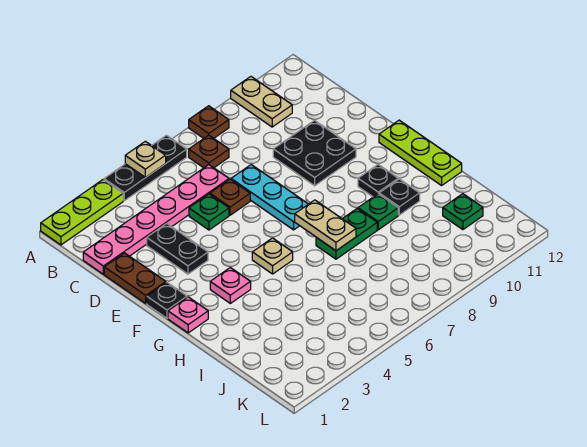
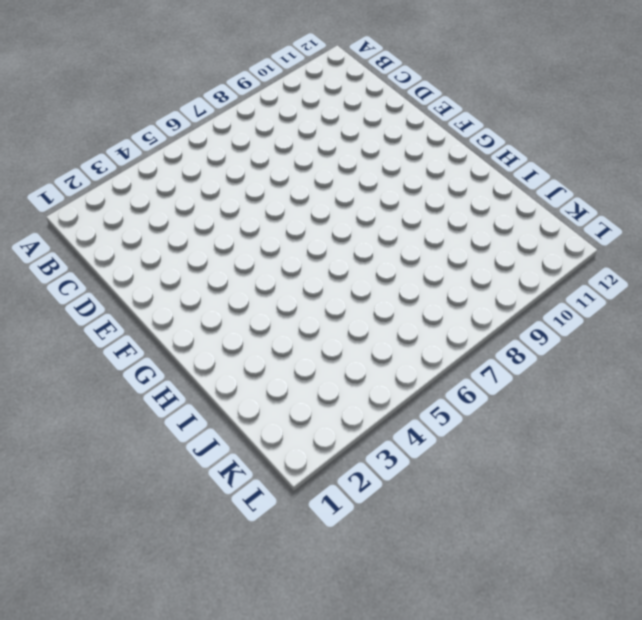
none -> lime 1x3 plate [41,180,123,245]
none -> black 1x3 plate [104,135,187,201]
none -> brown 1x1 plate [189,106,229,138]

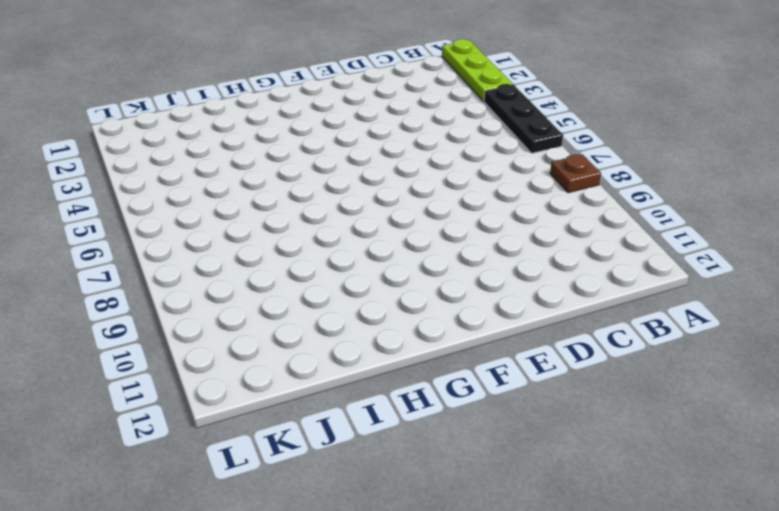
none -> tan 1x2 plate [231,77,292,127]
none -> brown 1x1 plate [189,135,229,168]
none -> pink 1x6 plate [83,165,229,274]

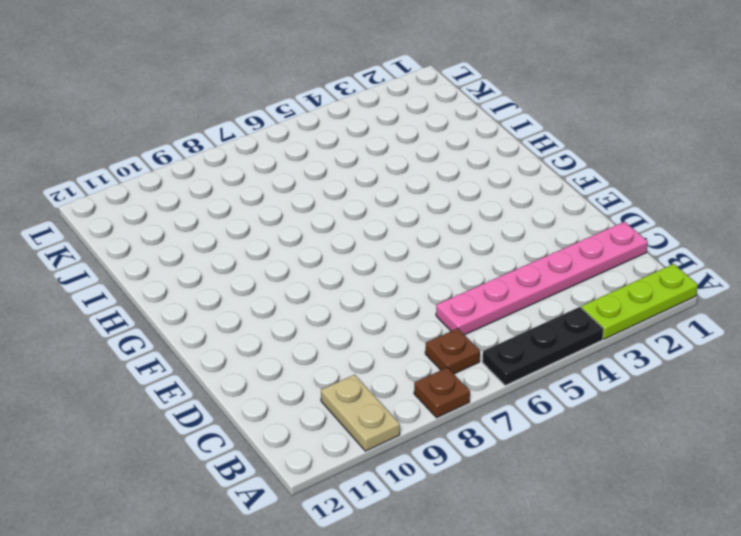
none -> brown 1x2 plate [104,253,166,303]
none -> black 1x2 plate [147,224,208,274]
none -> green 1x1 plate [189,194,229,230]

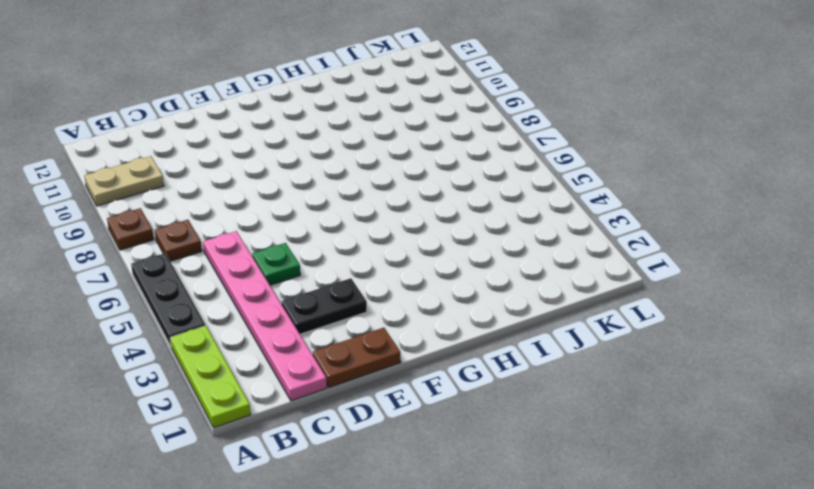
none -> brown 1x1 plate [210,179,250,215]
none -> cyan 1x3 plate [231,165,308,230]
none -> black 2x2 plate [273,120,356,186]

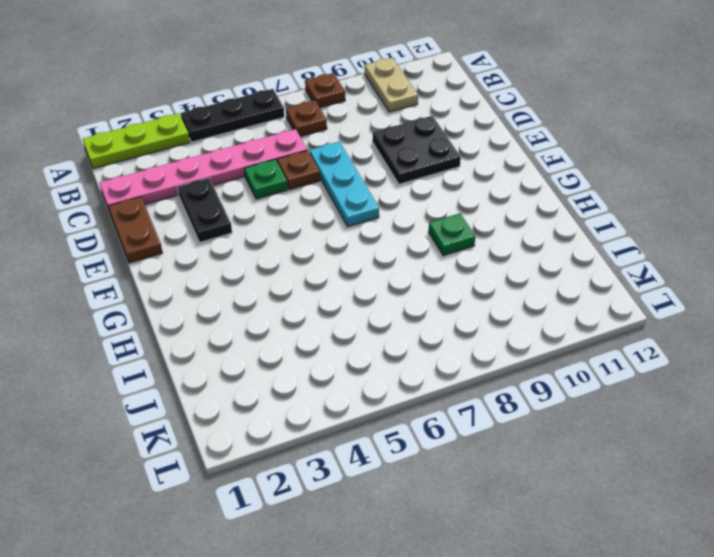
none -> black 1x1 plate [147,282,187,318]
none -> lime 1x3 plate [379,120,462,185]
none -> pink 1x1 plate [168,297,208,333]

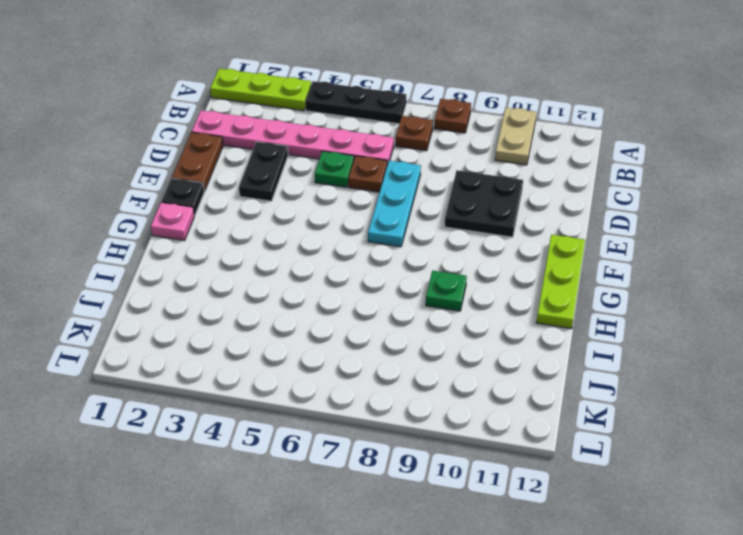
none -> pink 1x1 plate [210,267,251,303]
none -> tan 1x1 plate [252,238,293,274]
none -> black 1x1 plate [358,165,398,197]

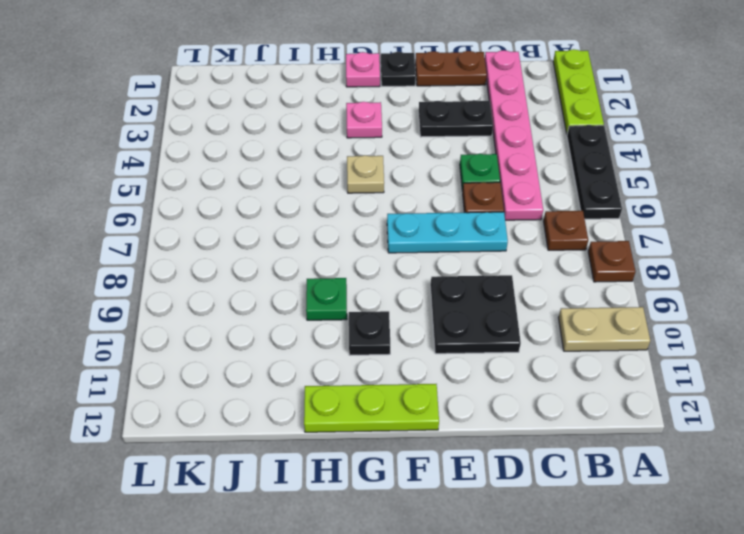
none -> green 1x2 plate [316,209,377,259]
none -> black 1x1 plate [379,179,420,215]
none -> green 1x1 plate [443,194,483,230]

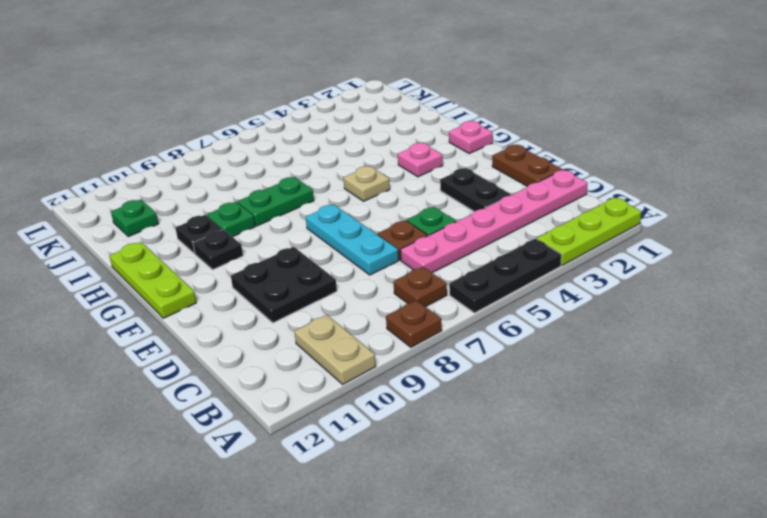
none -> black 1x1 plate [147,282,187,318]
none -> tan 1x1 plate [125,141,166,178]
none -> tan 1x2 plate [295,200,356,251]

